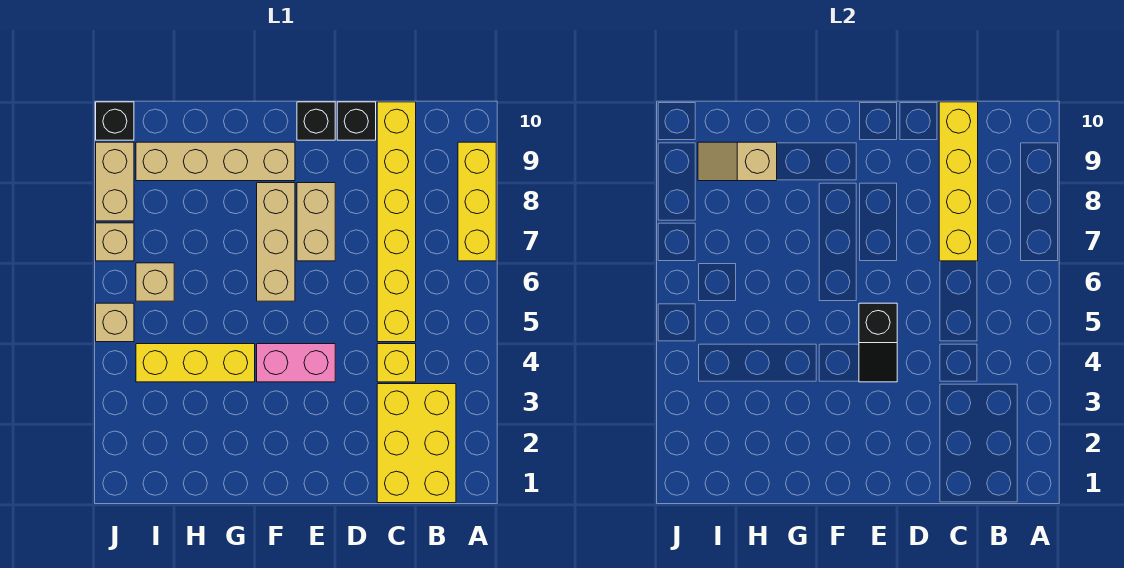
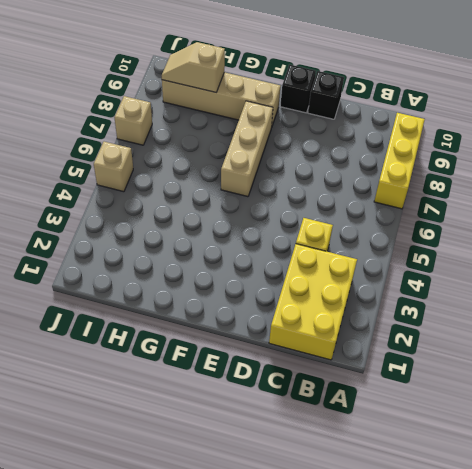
none -> yellow 1x6 brick [377,102,416,342]
none -> pink 1x2 brick [257,344,335,382]
none -> tan 1x2 brick [297,183,335,261]

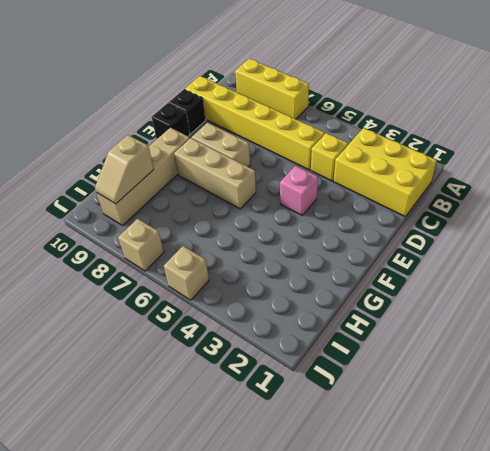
pink 1x1 brick [280,166,318,215] -> pink 1x2 brick [257,344,335,382]
none -> yellow 1x3 brick [136,344,255,382]
none -> tan 1x1 brick [136,263,174,301]
none -> tan 1x2 brick [96,142,134,221]

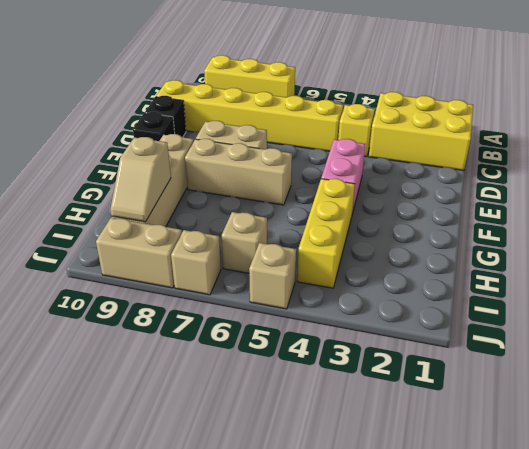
none -> black 1x1 brick [96,102,134,140]
none -> yellow 1x4 brick [939,102,978,261]
none -> black 1x2 slope [859,303,897,382]

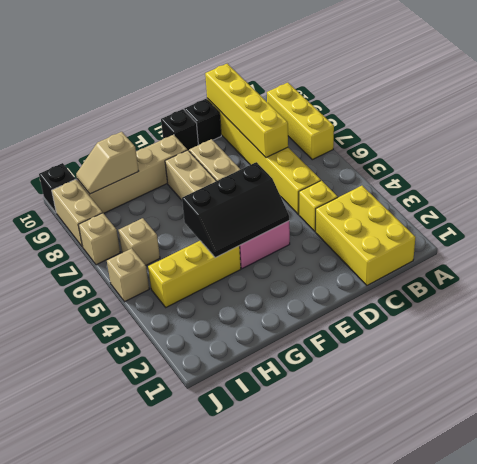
black 2x3 slope [182,162,289,258] -> black 1x2 slope [859,303,897,382]

